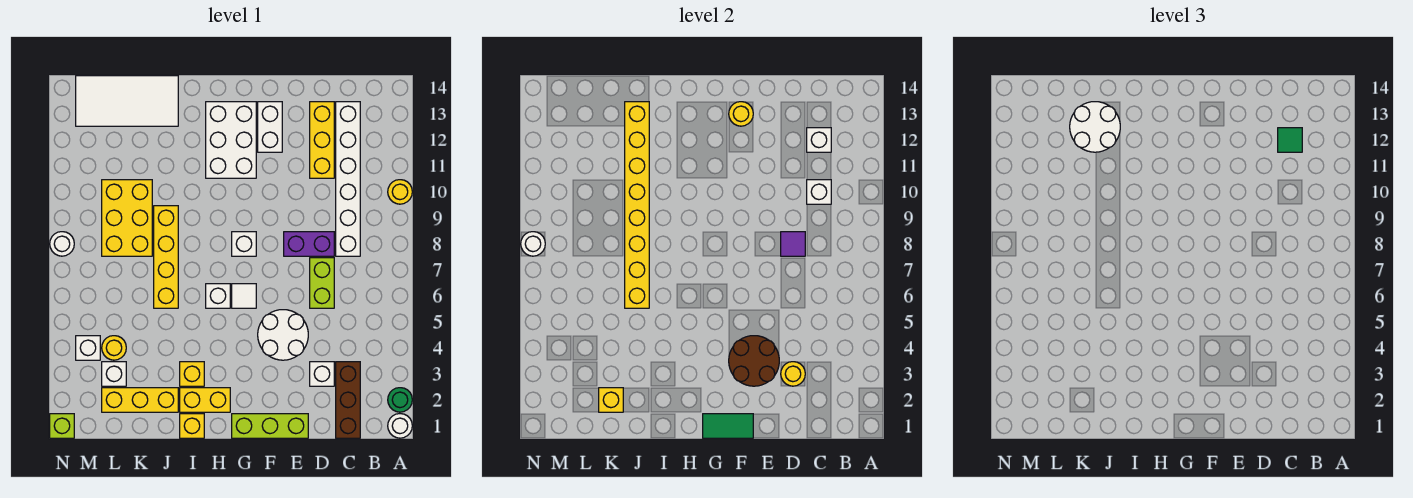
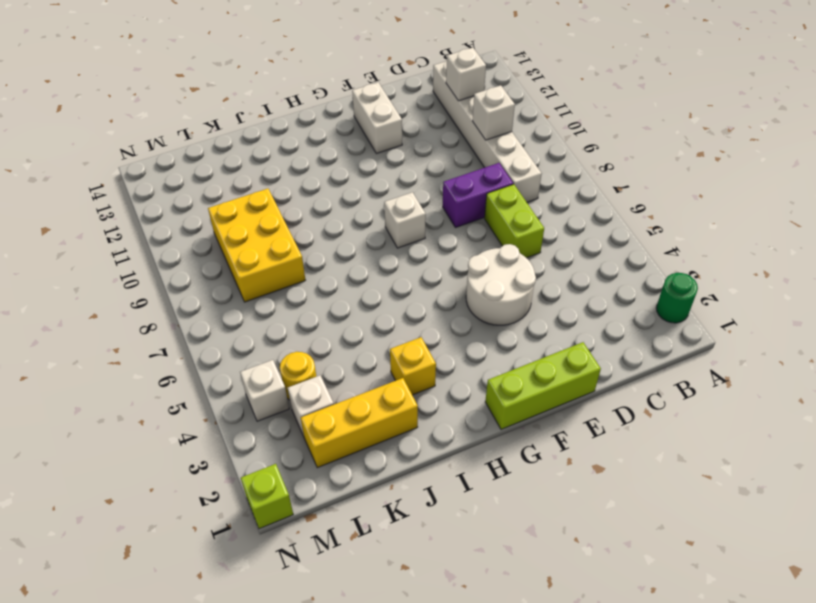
none -> white 1x1 round brick [388,414,412,438]
none -> yellow 1x1 round brick [388,180,412,204]
none -> brown 1x3 brick [336,362,360,438]
none -> white 1x1 brick [310,362,334,386]

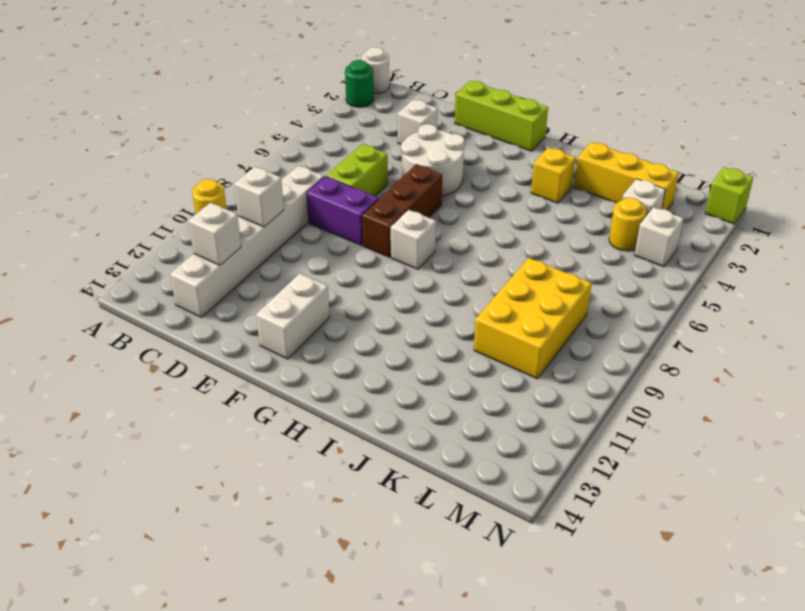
brown 1x3 brick [362,165,442,257] -> brown 1x3 brick moved to [336,362,360,438]
none -> yellow 1x3 brick [310,102,334,178]
none -> white 1x1 tile [232,284,256,308]
none -> white 2x3 brick [206,102,256,178]
none -> yellow 1x2 brick [180,388,230,412]

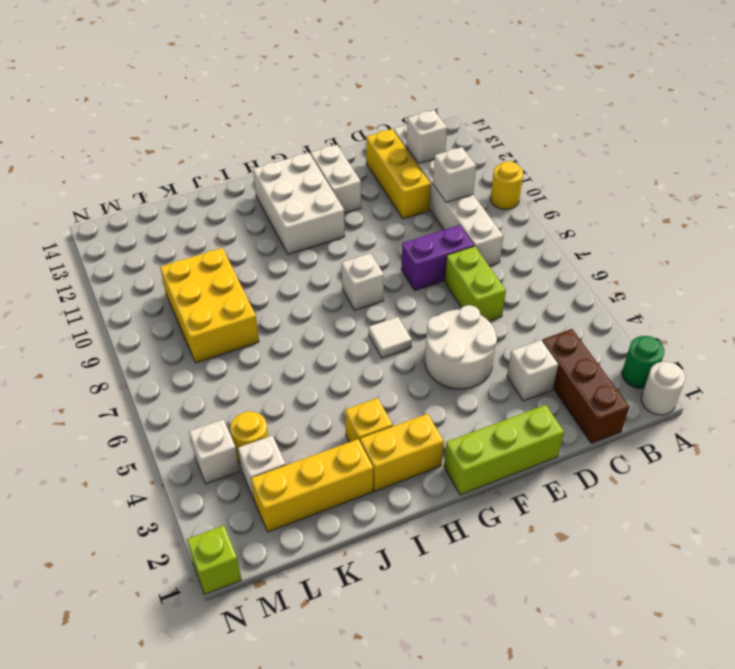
none -> white 1x1 brick [206,284,230,308]
none -> yellow 1x1 brick [180,414,204,438]
none -> yellow 1x4 brick [154,206,178,308]
none -> white 2x4 tile [76,76,178,126]

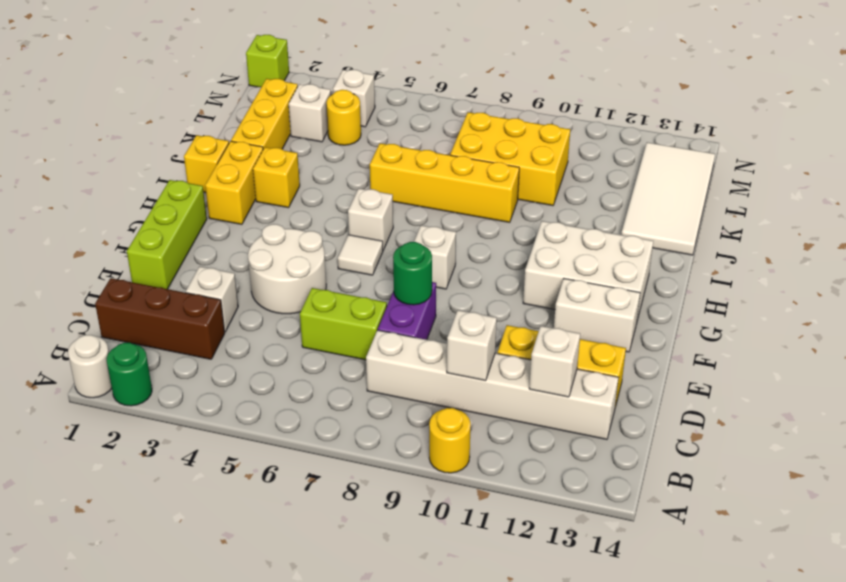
green 1x1 round brick [393,242,432,305] -> none
none -> white 1x1 round brick [50,232,74,256]
none -> yellow 1x1 round brick [781,362,805,386]
none -> purple 1x1 tile [781,232,805,256]
none -> brown 2x2 round brick [729,336,779,386]

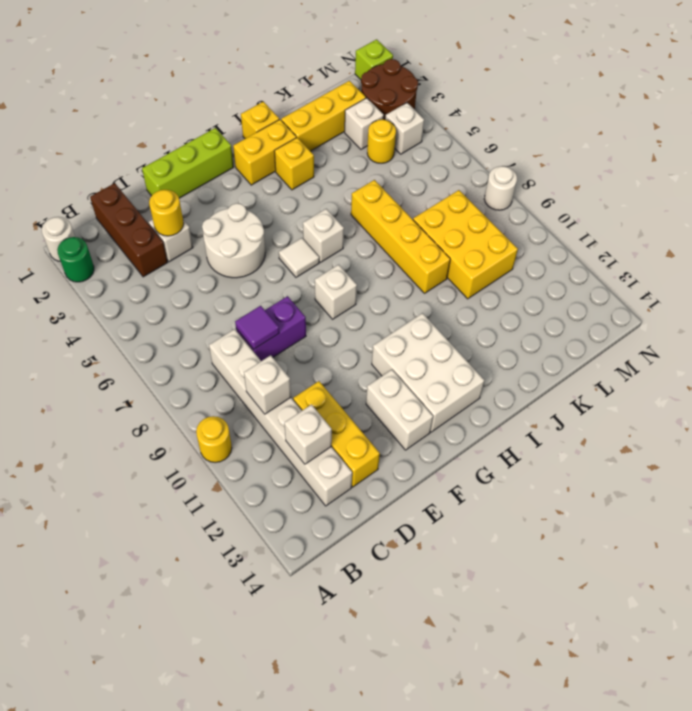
brown 2x2 round brick [361,59,418,120] -> brown 2x2 round brick moved to [729,336,779,386]
none -> lime 1x2 brick [310,258,334,308]
none -> white 2x4 tile [76,76,178,126]
none -> green 1x2 tile [703,414,753,438]
none -> yellow 1x1 round brick [729,102,753,126]

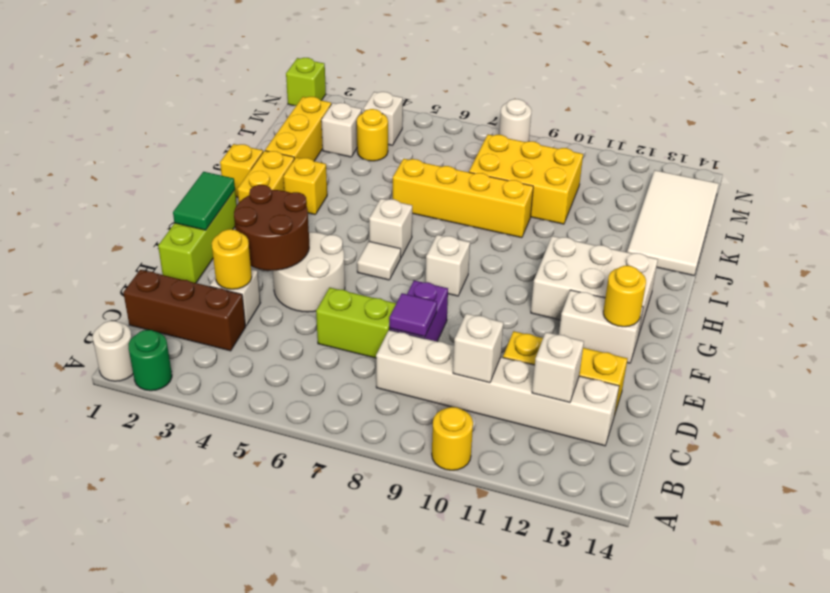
none -> yellow 1x8 brick [625,102,649,308]
none -> yellow 1x1 brick [599,388,623,412]
none -> white 1x1 round brick [521,232,545,256]
none -> green 1x1 tile [1278,128,1302,152]

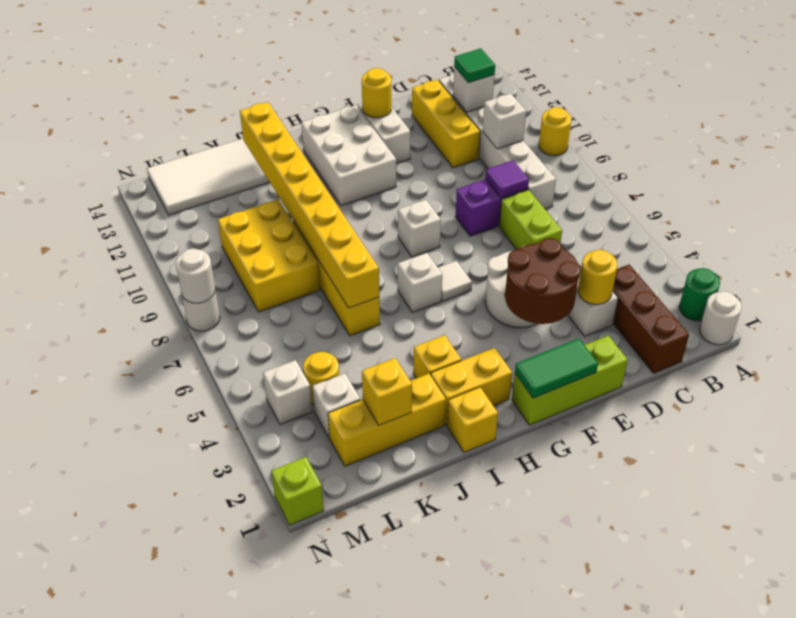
none -> white 2x2 round brick [1070,102,1120,152]

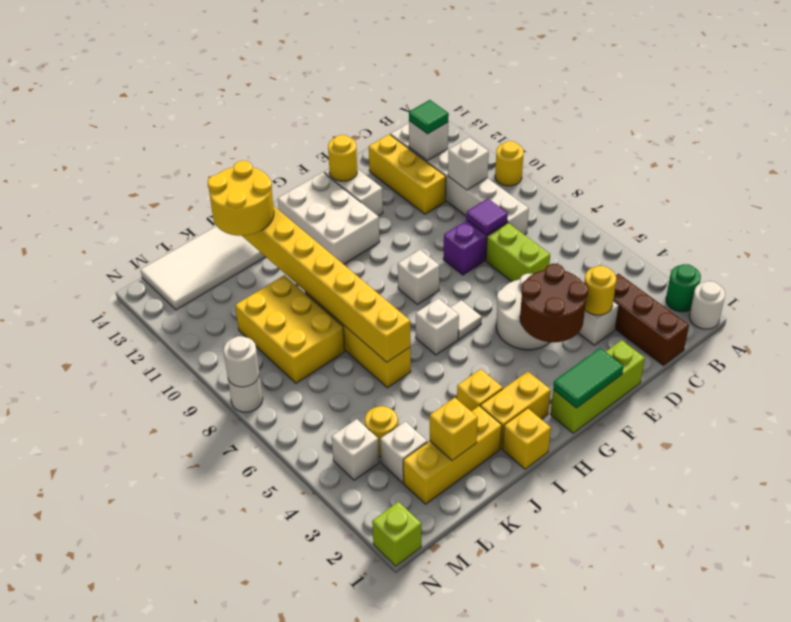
yellow 2x2 round brick [208,161,274,236] -> white 2x2 round brick [1070,102,1120,152]

